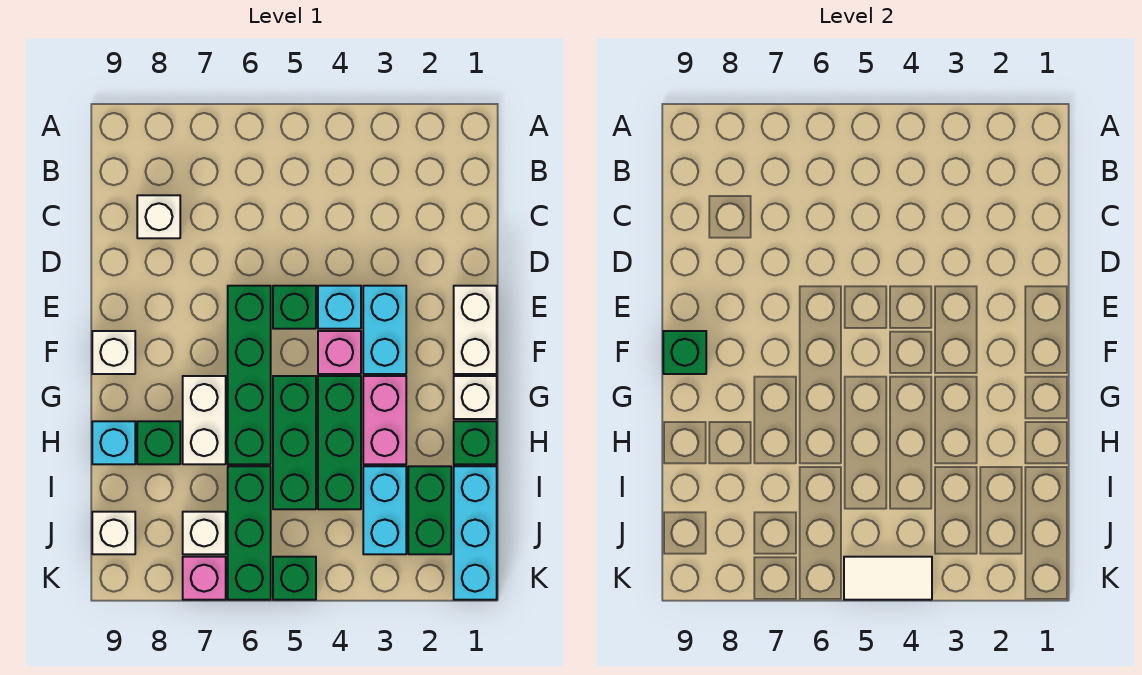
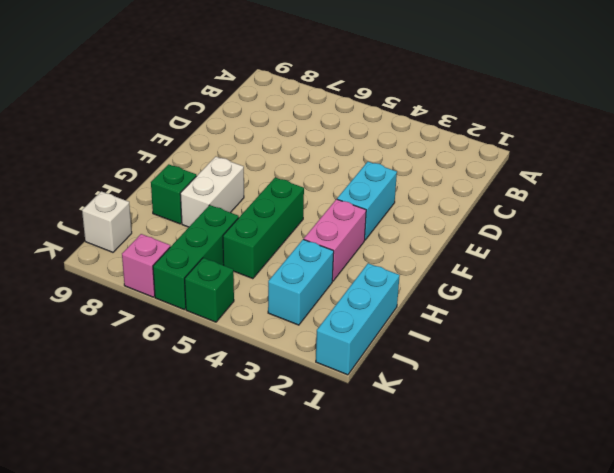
none -> white 1x1 brick [137,195,180,238]
none -> white 1x2 brick [454,286,497,374]
none -> cyan 1x1 brick [318,286,361,329]

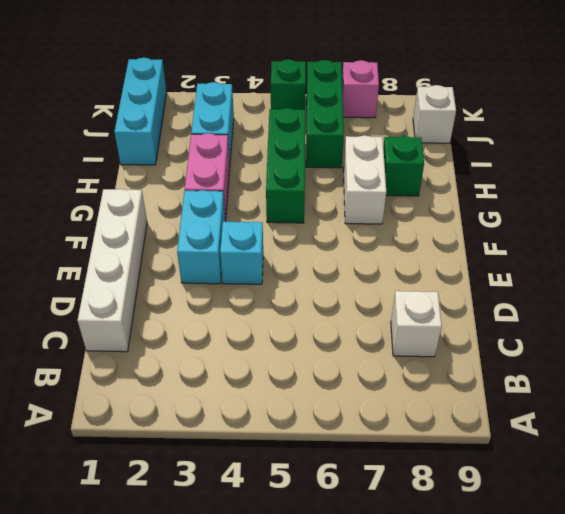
white 1x4 brick [78,189,147,352] -> white 1x2 brick [454,286,497,374]
none -> green 1x1 brick [273,286,316,329]
none -> green 1x4 brick [228,286,271,464]
none -> pink 1x1 brick [318,331,361,374]

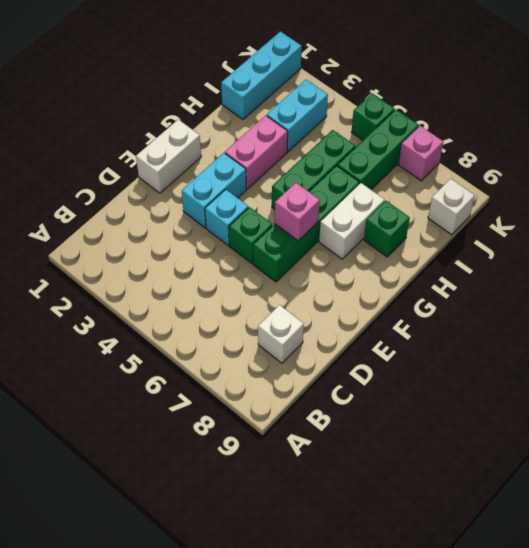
pink 1x1 brick [275,183,320,241] -> pink 1x1 brick moved to [318,331,361,374]
none -> white 1x1 brick [92,331,135,374]
none -> white 1x1 brick [454,376,497,419]
none -> green 1x3 brick [318,376,361,509]

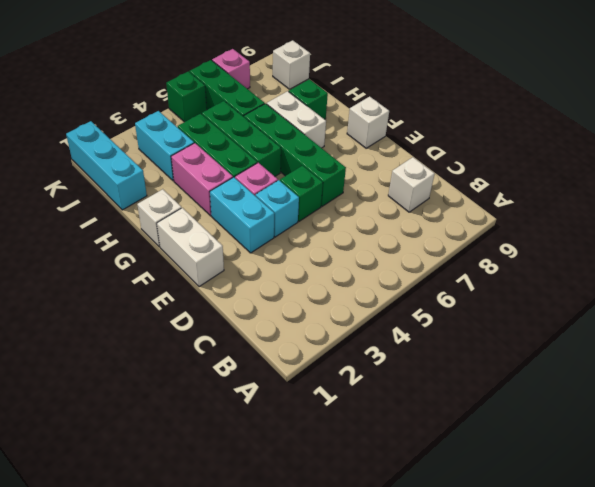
none -> green 1x1 brick [454,421,497,464]
none -> cyan 1x1 brick [92,421,135,464]
none -> green 1x2 brick [408,466,451,554]

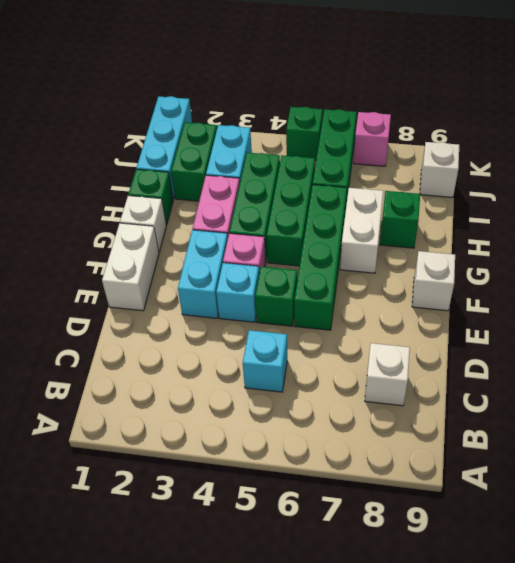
cyan 1x1 brick [243,330,287,392] -> cyan 1x1 brick moved to [92,421,135,464]
none -> white 1x1 brick [183,512,226,554]
none -> green 1x1 brick [663,331,706,374]
none -> white 1x2 tile [844,557,932,600]

